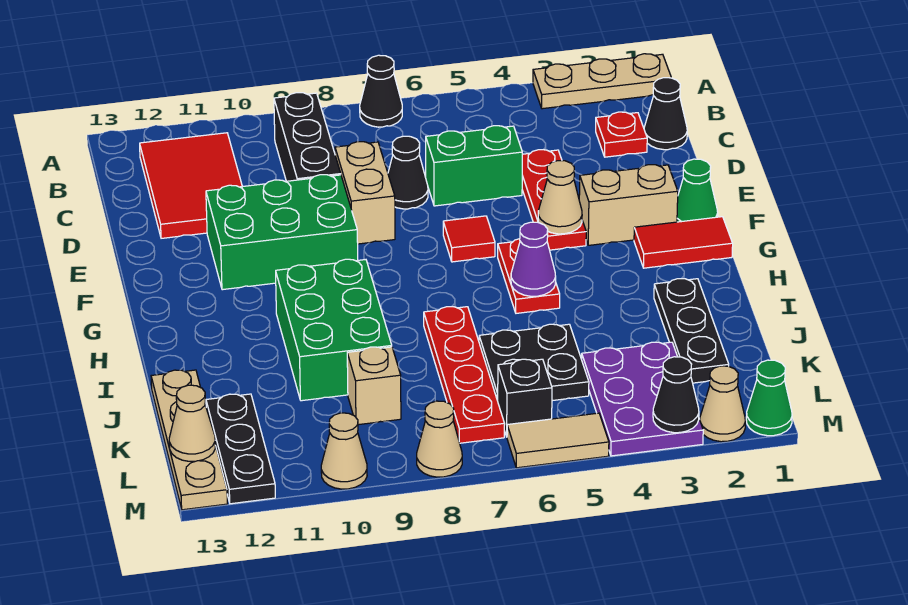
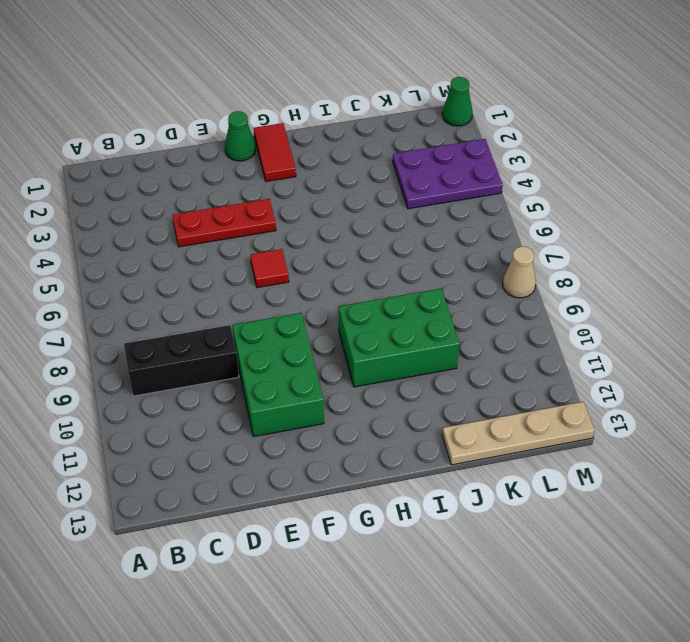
none -> tan 1x3 plate [533,54,671,109]
none -> black 1x1 cone [360,55,402,127]
none -> red 2x3 tile [140,133,242,238]
none -> black 1x1 cone [644,78,687,150]

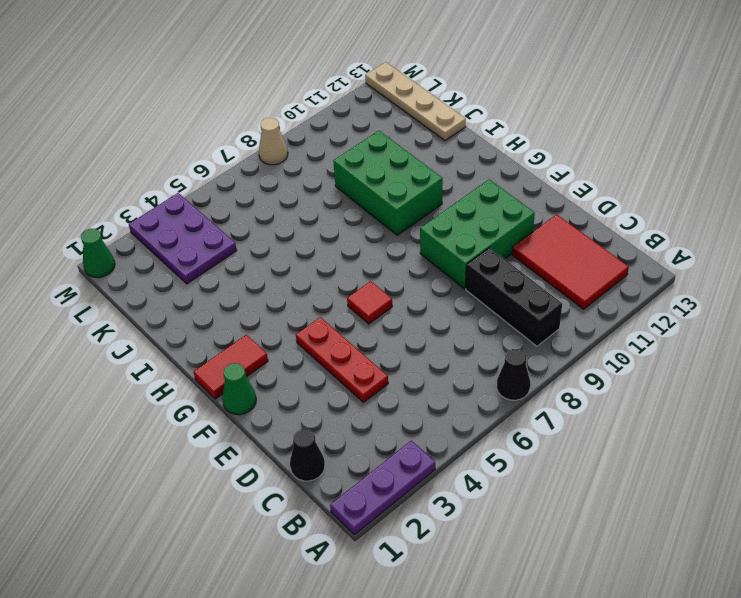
purple 1x3 plate [330,441,435,535] -> tan 1x3 plate [533,54,671,109]
none -> red 1x1 plate [596,112,647,157]
none -> green 1x2 brick [426,126,522,206]
none -> black 1x1 cone [388,136,428,209]
none -> tan 1x2 brick [335,142,395,244]

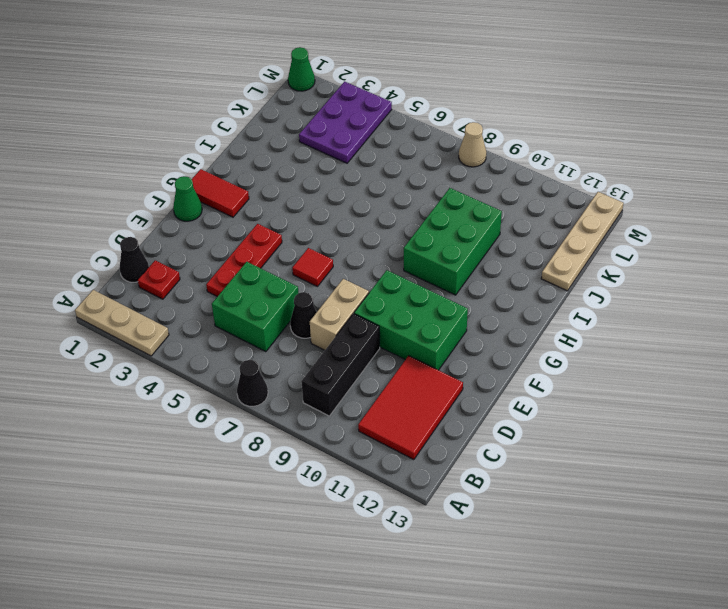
green 2x2 brick [212,262,298,352] -> green 1x2 brick [426,126,522,206]
none -> tan 1x2 brick [579,165,678,245]
none -> red 1x2 plate [498,239,560,313]
none -> black 1x3 plate [654,279,729,383]
none -> red 1x4 plate [424,307,505,443]

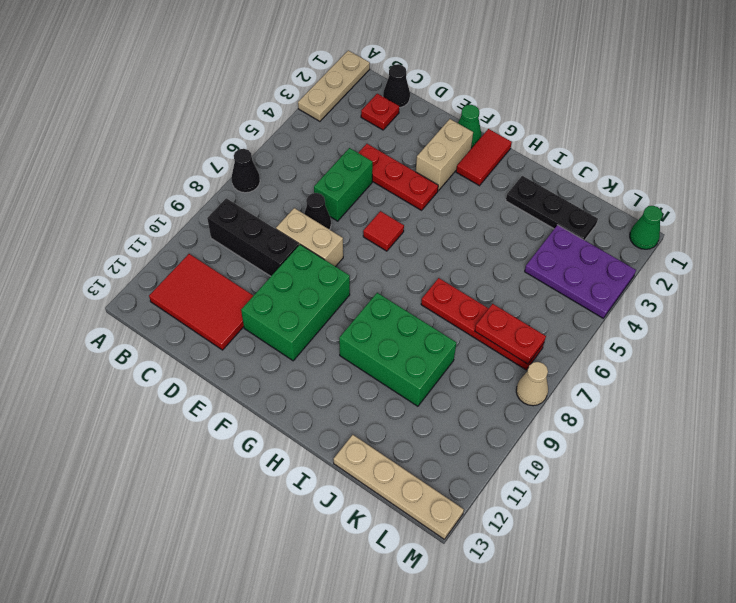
red 1x2 plate [475,304,546,364] -> red 1x2 plate moved to [498,239,560,313]
none -> black 2x2 plate [479,324,589,401]
none -> tan 1x1 brick [347,347,401,425]
none -> black 1x3 plate [206,394,275,504]
none -> black 1x1 brick [498,359,552,437]

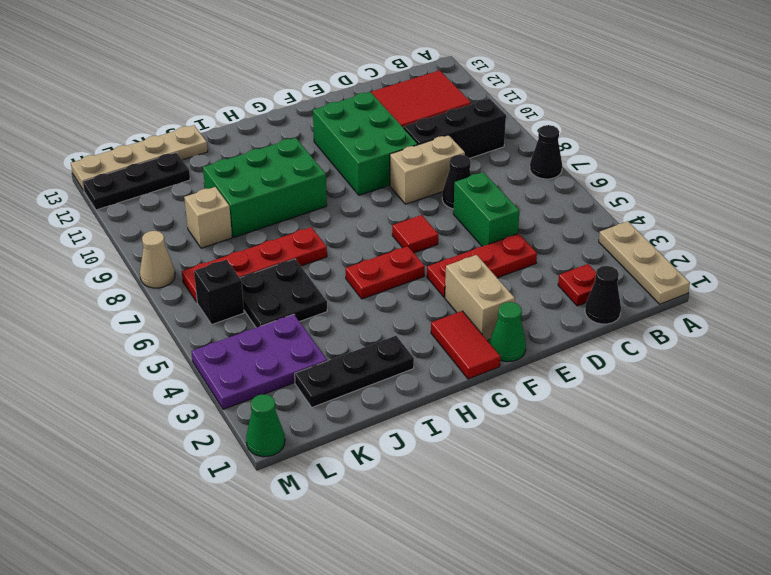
none -> tan 1x1 cone [700,366,745,442]
none -> tan 1x2 tile [507,413,609,468]
none -> tan 1x1 cone [321,413,367,489]
none -> tan 1x1 cone [538,161,582,234]

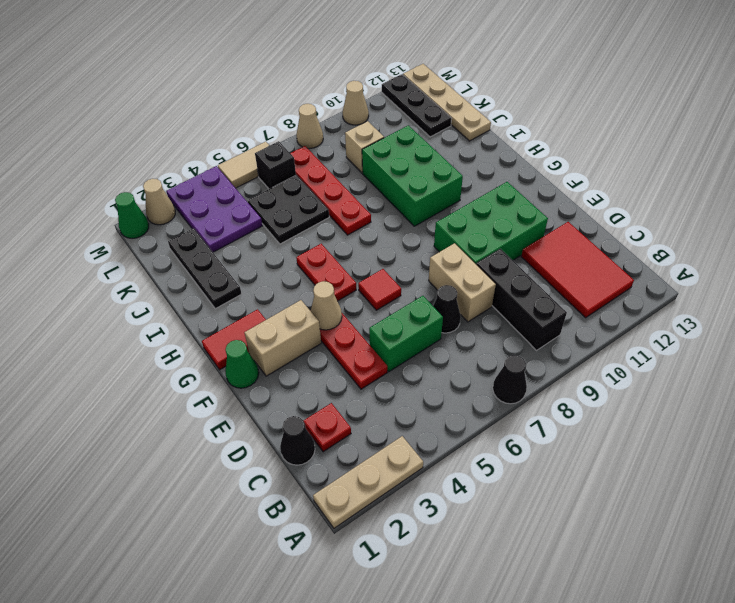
none -> purple 1x1 cone [511,222,556,296]
none -> tan 1x1 cone [169,385,215,461]
none -> black 1x1 cone [653,357,699,433]

